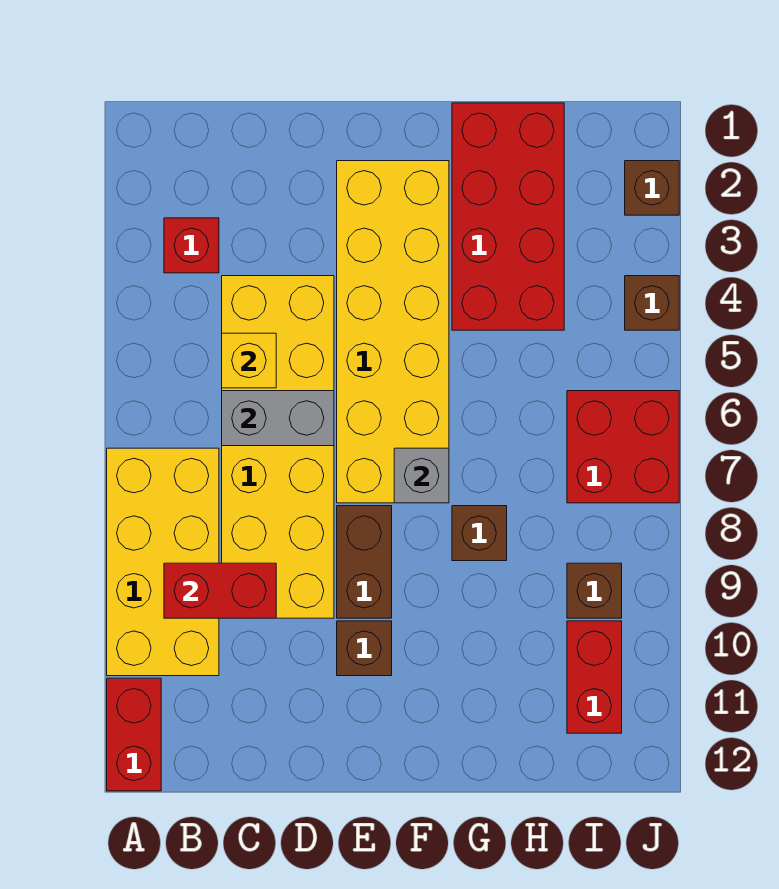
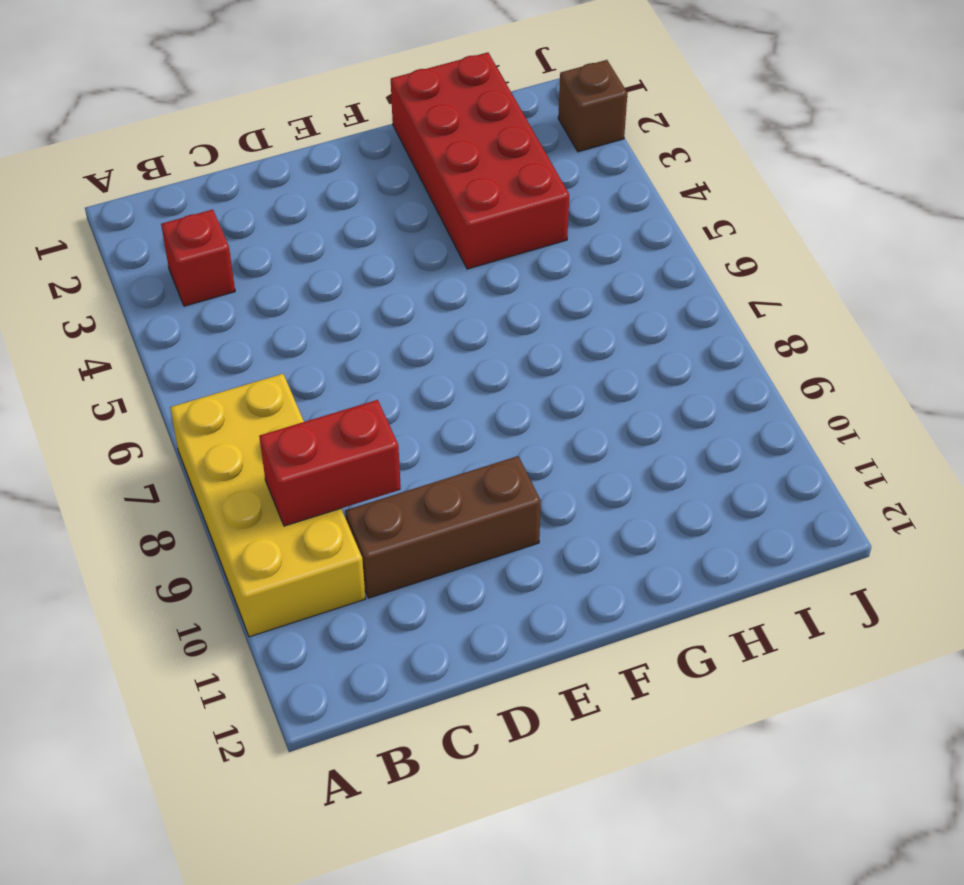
brown 1x3 brick [345,456,541,598] -> brown 1x1 brick [337,621,392,676]
none -> red 1x2 brick [107,678,161,791]
none -> yellow 2x6 brick [222,276,334,618]
none -> yellow 2x6 brick [337,161,449,503]

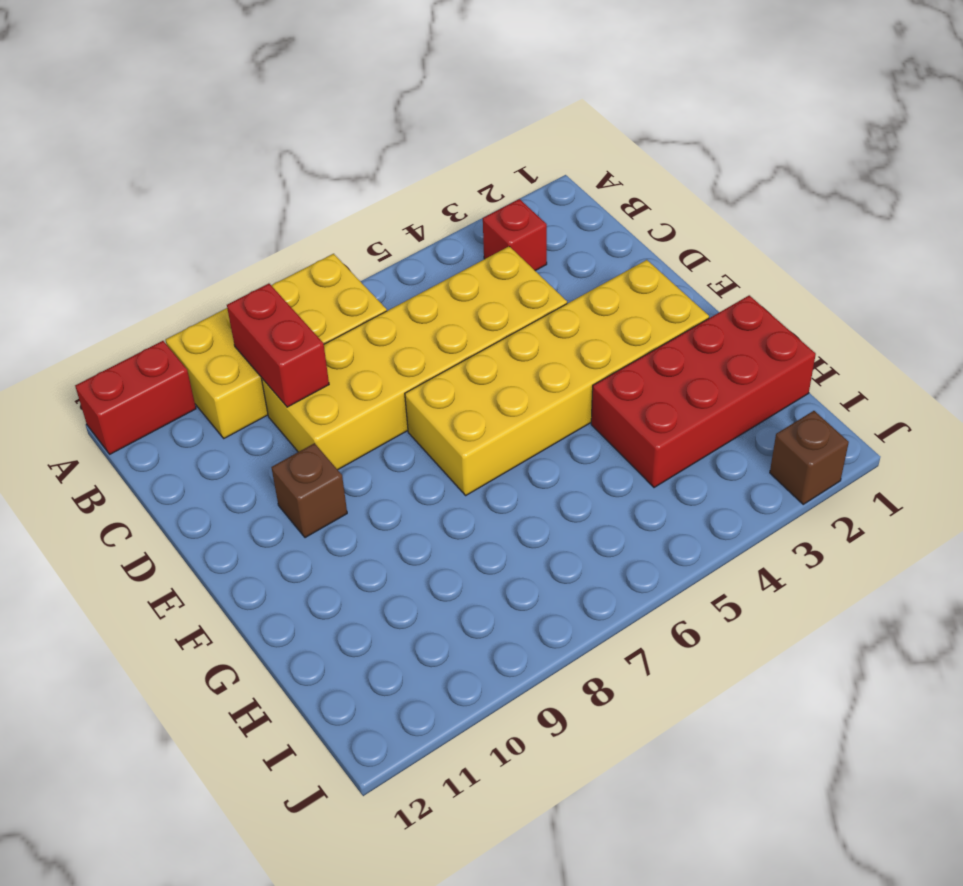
none -> brown 1x2 brick [337,506,392,618]
none -> brown 1x1 brick [452,506,507,561]
none -> red 2x2 brick [567,391,679,503]

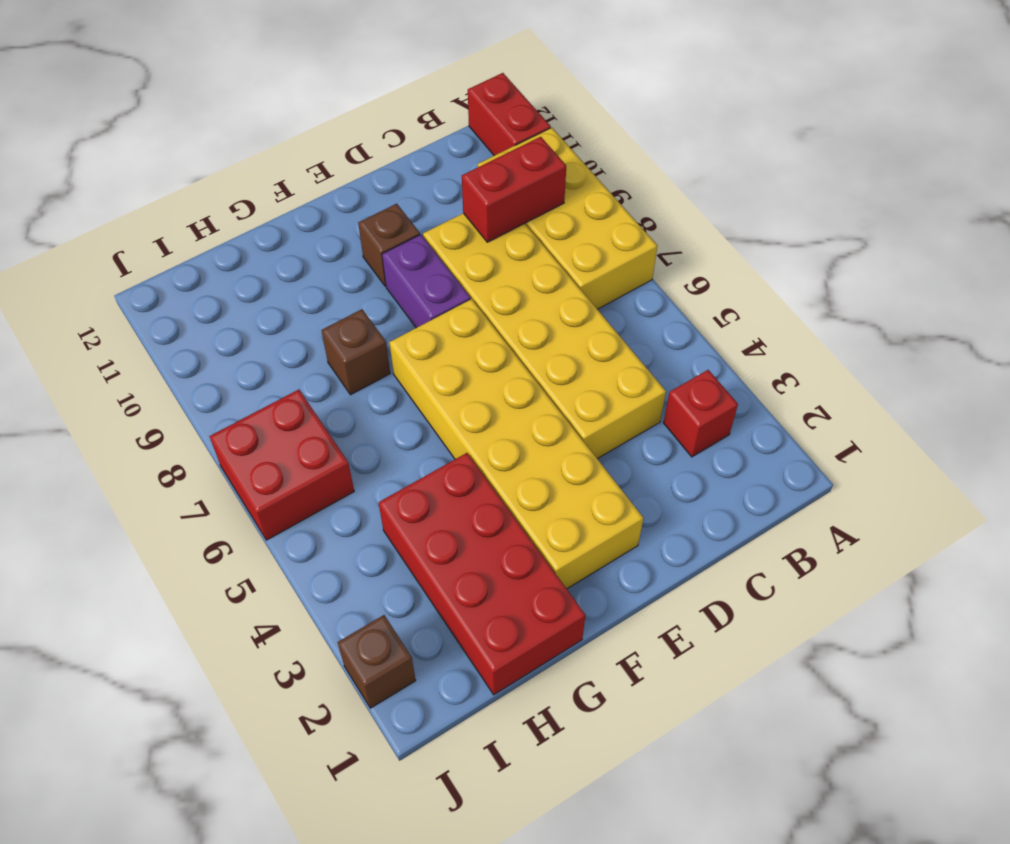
purple 1x2 brick [382,235,471,328] -> brown 1x2 brick [337,506,392,618]
none -> brown 1x1 brick [567,563,622,618]
none -> red 1x2 brick [567,621,622,733]
none -> brown 1x1 brick [625,276,679,330]

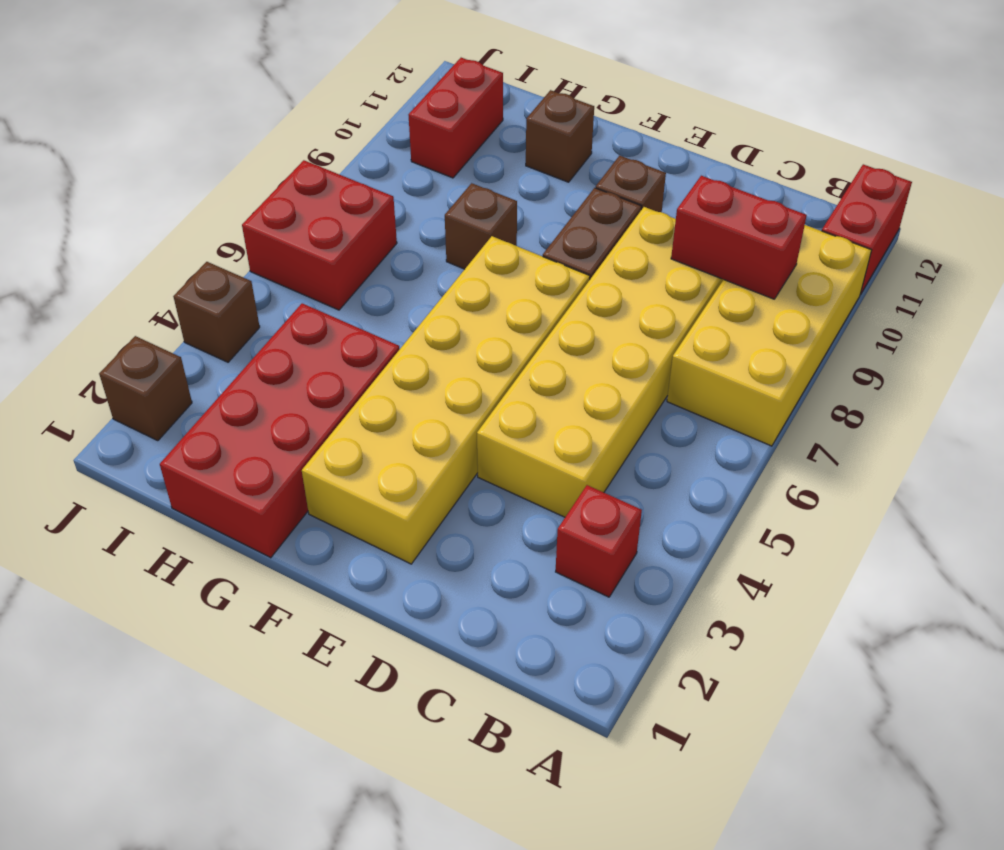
brown 1x1 brick [526,90,594,182] -> brown 1x1 brick moved to [567,563,622,618]
none -> yellow 1x1 brick [222,333,276,388]
none -> grey 1x2 brick [222,391,334,446]
none -> grey 1x1 brick [394,448,449,503]

